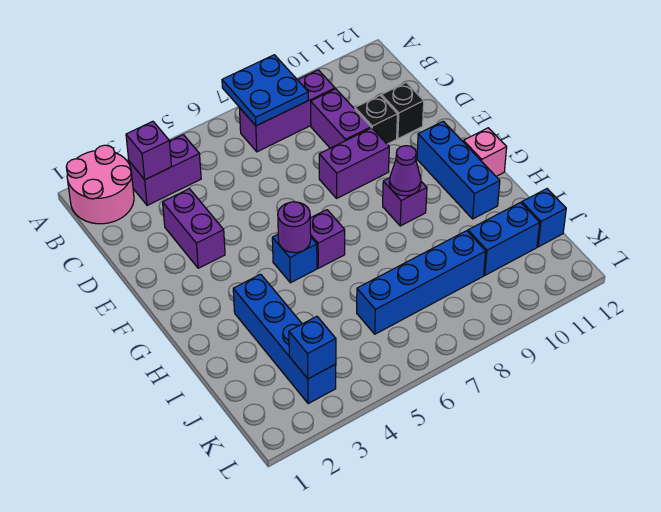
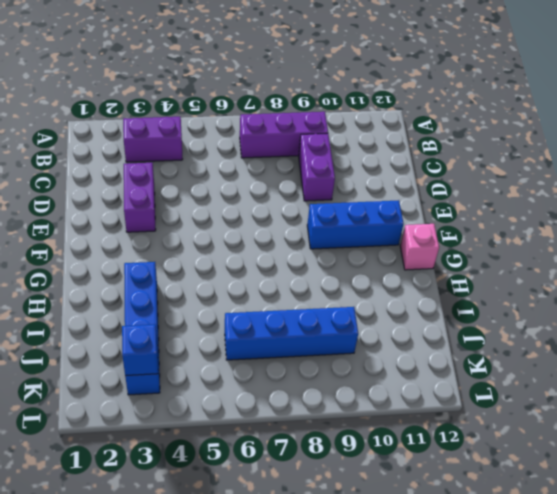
blue 1x3 brick [307,200,403,249] -> blue 1x3 brick turned to [417,121,500,219]
none -> pink 2x2 round brick [66,145,134,224]
none -> black 1x1 brick [355,96,397,144]
none -> black 1x1 brick [381,83,424,139]

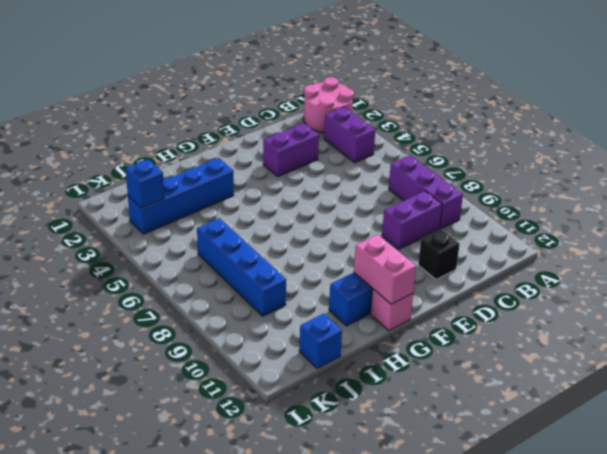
pink 1x2 brick [354,235,416,304] -> none
none -> black 1x1 brick [355,96,397,144]
none -> purple 1x2 brick [319,128,389,198]
none -> blue 1x1 brick [272,235,317,283]

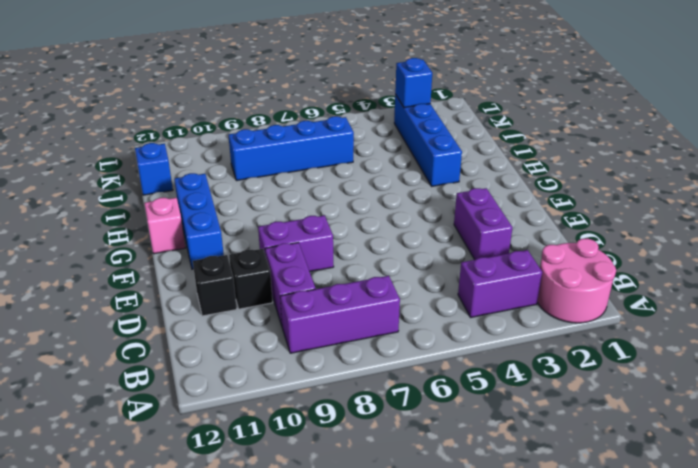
none -> blue 1x1 brick [272,235,317,283]
none -> purple 1x1 brick [310,210,345,268]
none -> purple 1x1 brick [383,178,427,226]

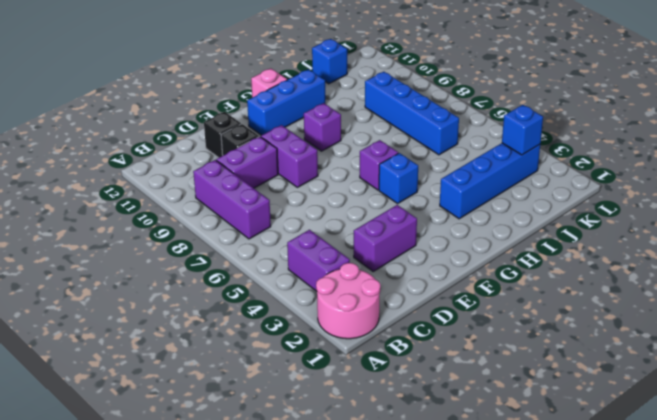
none -> blue 1x2 brick [468,203,540,275]
none -> blue 2x2 plate [222,55,308,126]
none -> purple 1x1 brick [126,121,172,180]

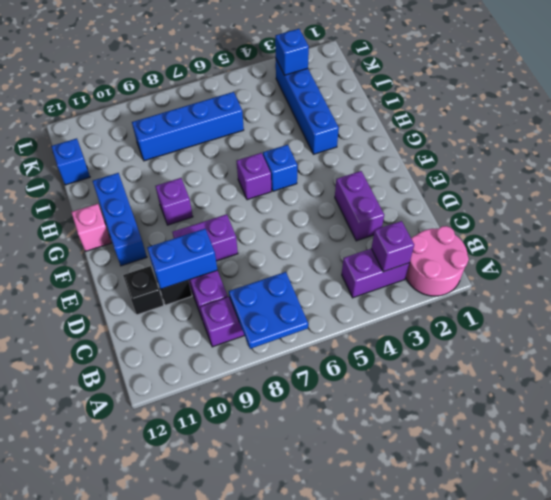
blue 1x2 brick [147,229,217,289] -> blue 1x2 brick moved to [468,203,540,275]
none -> purple 1x1 round brick [278,202,311,253]
none -> purple 1x1 cone [389,146,421,196]

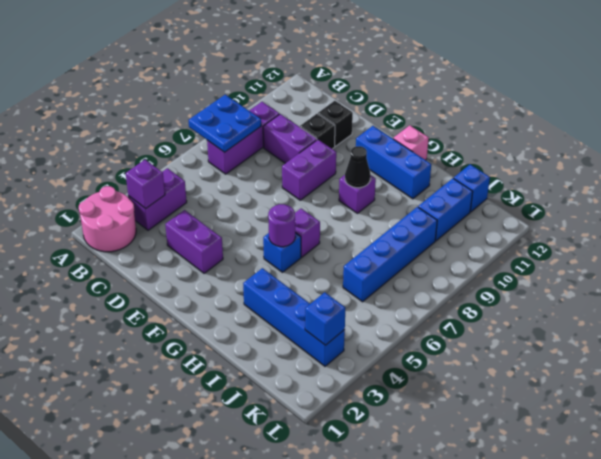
black 1x1 cone [345,146,371,188] -> purple 1x1 cone [389,146,421,196]

